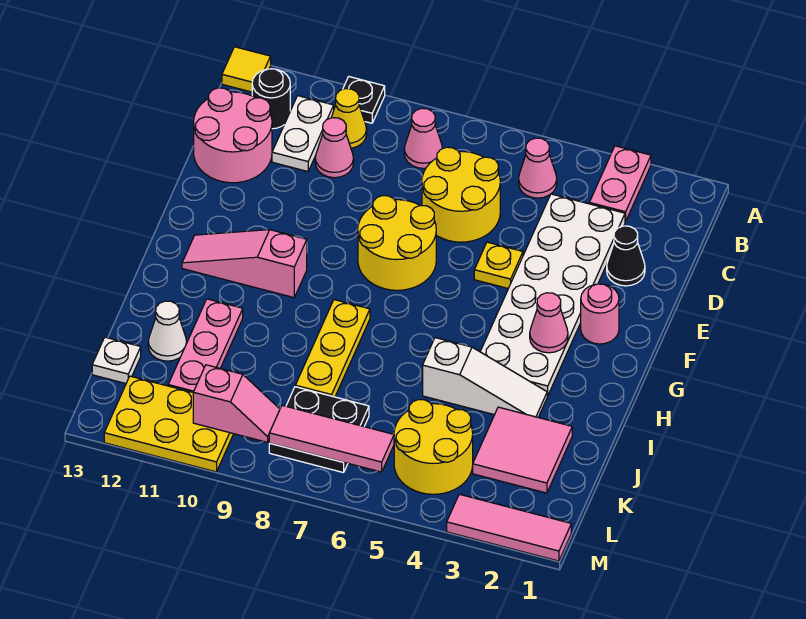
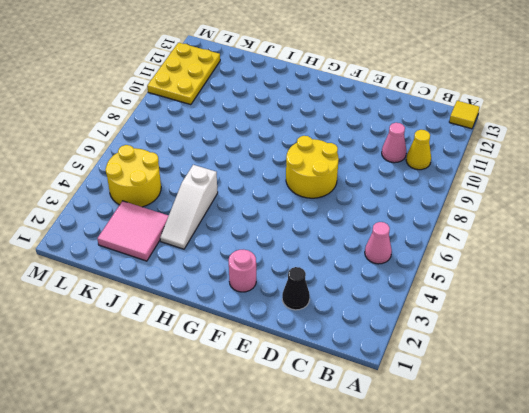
none -> pink 1x2 plate [589,146,651,222]
none -> black 1x1 plate [343,77,385,123]
none -> pink 1x1 cone [404,108,443,168]
none -> white 1x2 plate [272,96,334,172]

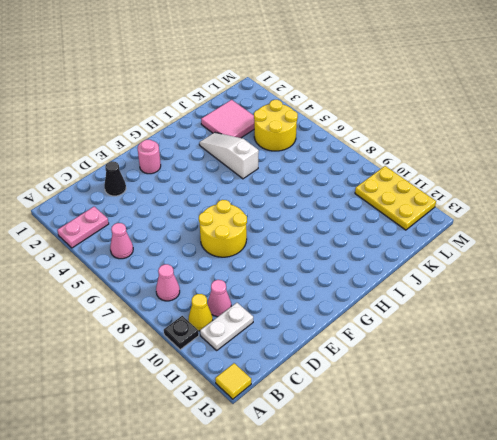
none -> black 1x1 round brick [252,69,290,129]
none -> white 2x6 plate [480,194,625,396]
none -> yellow 2x2 round brick [422,147,500,242]
none -> pink 2x2 round brick [194,88,272,183]

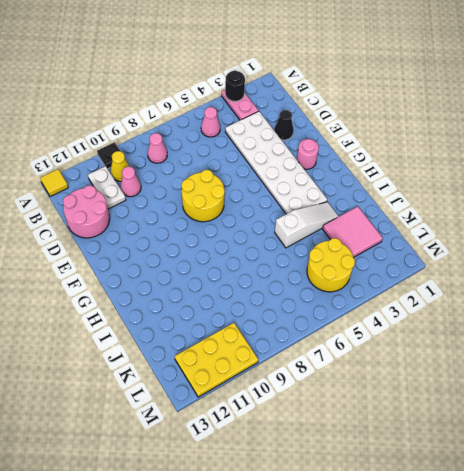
black 1x1 round brick [225,71,245,101] -> black 1x1 round brick moved to [252,69,290,129]
none -> yellow 2x2 round brick [422,147,500,242]
none -> yellow 1x1 plate [474,242,523,289]
none -> pink 1x3 slope [182,230,307,298]
none -> yellow 1x3 plate [295,300,370,397]

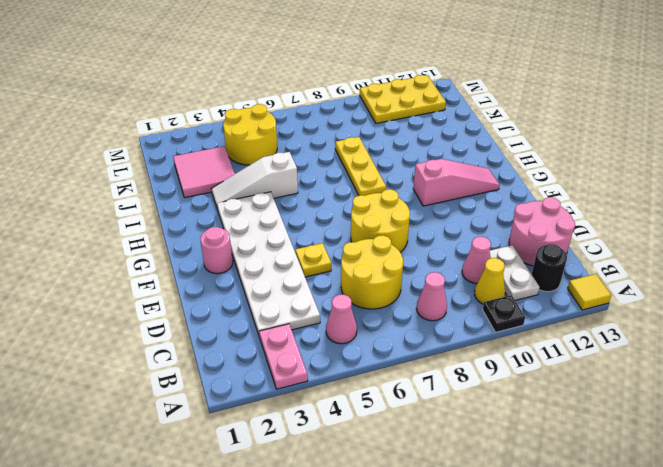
none -> black 1x1 cone [607,226,645,286]
none -> pink 1x3 plate [168,299,243,392]
none -> white 1x1 cone [148,301,187,361]
none -> black 2x2 plate [269,387,369,473]

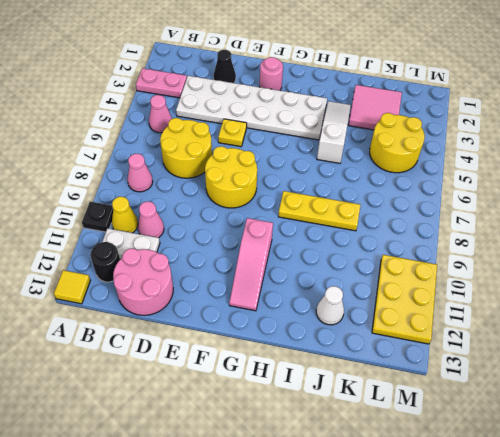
none -> pink 1x3 plate [168,299,243,392]
none -> black 2x2 plate [269,387,369,473]
none -> white 1x1 plate [92,337,141,383]
none -> pink 1x3 tile [447,494,571,561]

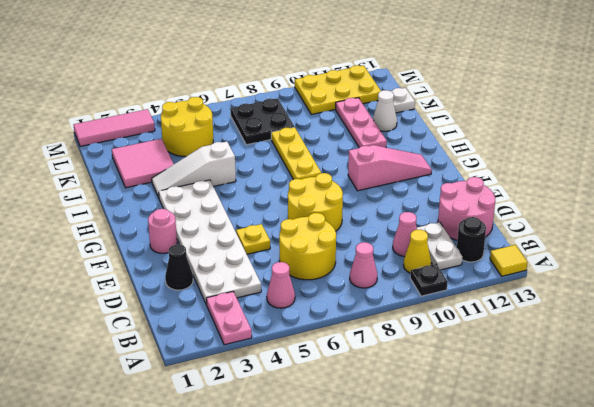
none -> pink 1x1 cone [530,293,568,353]
none -> pink 1x3 tile [269,405,394,472]
none -> pink 1x2 slope [193,365,280,442]

